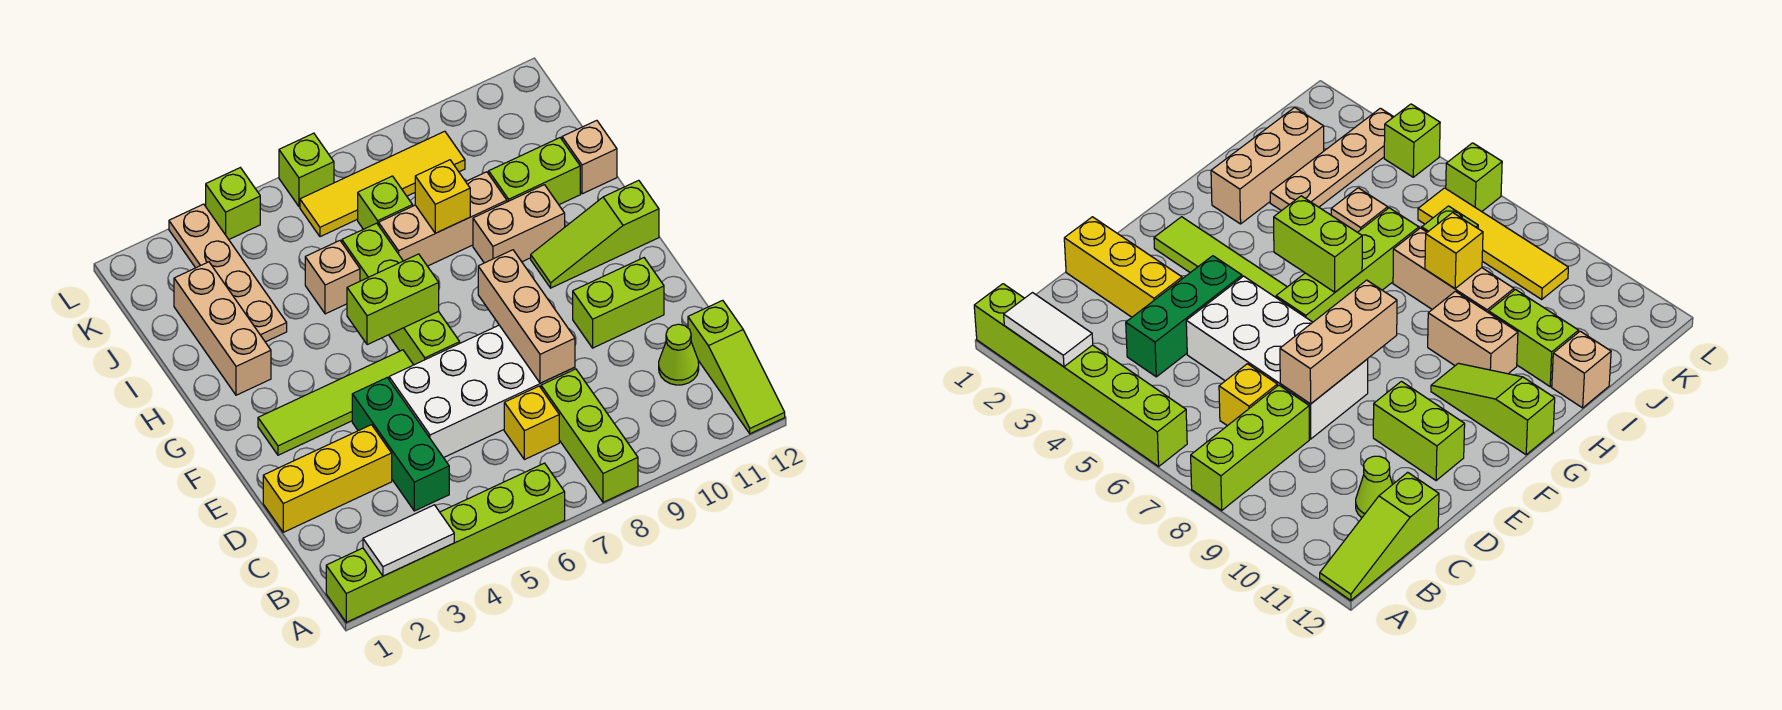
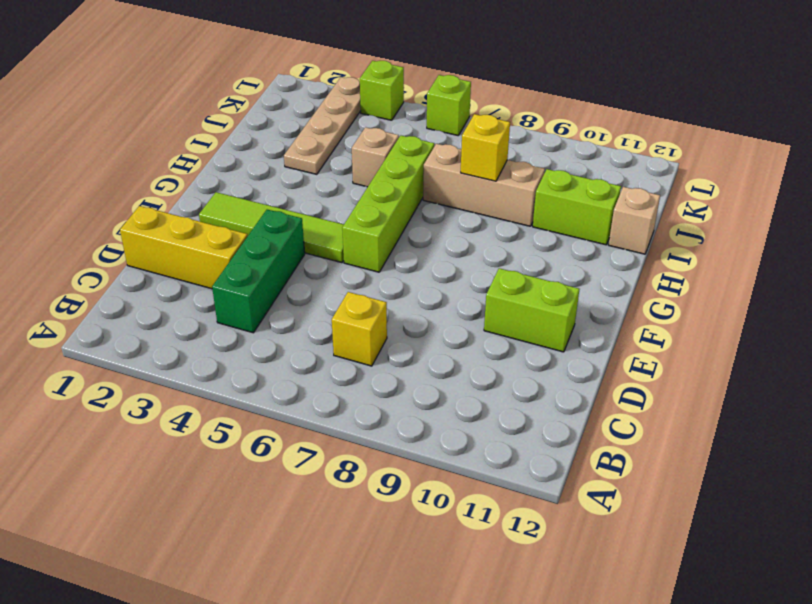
none -> lime 1x6 brick [326,463,565,622]
none -> lime 1x3 brick [541,369,638,502]
none -> lime 1x3 slope [688,300,785,434]

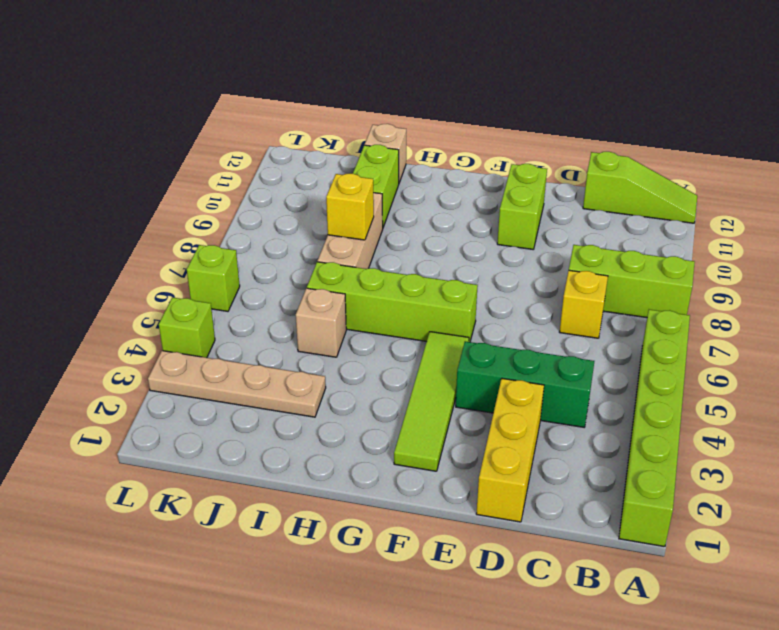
none -> lime 1x1 cone [659,324,699,385]
none -> white 2x4 brick [389,325,575,458]
none -> lime 1x3 slope [531,180,659,288]

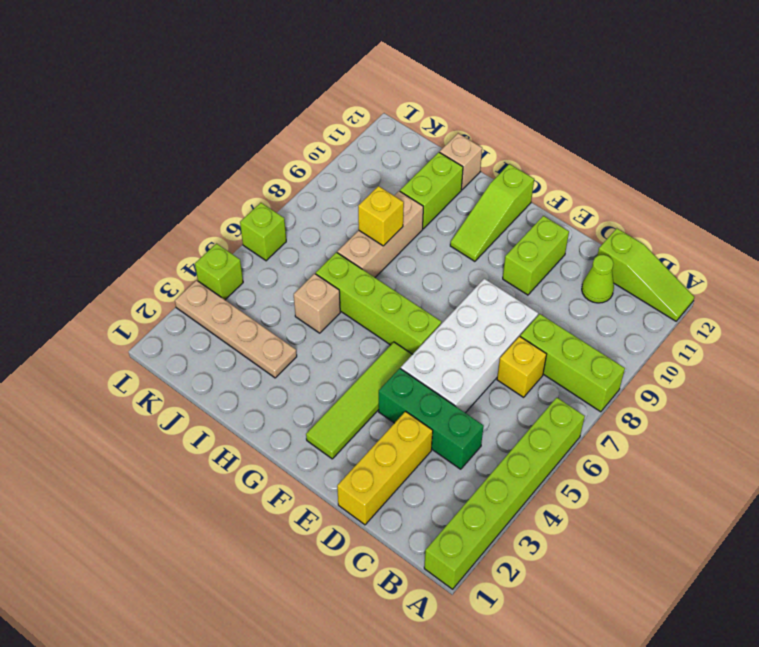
none -> tan 1x3 brick [174,262,271,395]
none -> tan 1x2 brick [473,185,565,263]
none -> lime 1x1 brick [358,176,413,229]

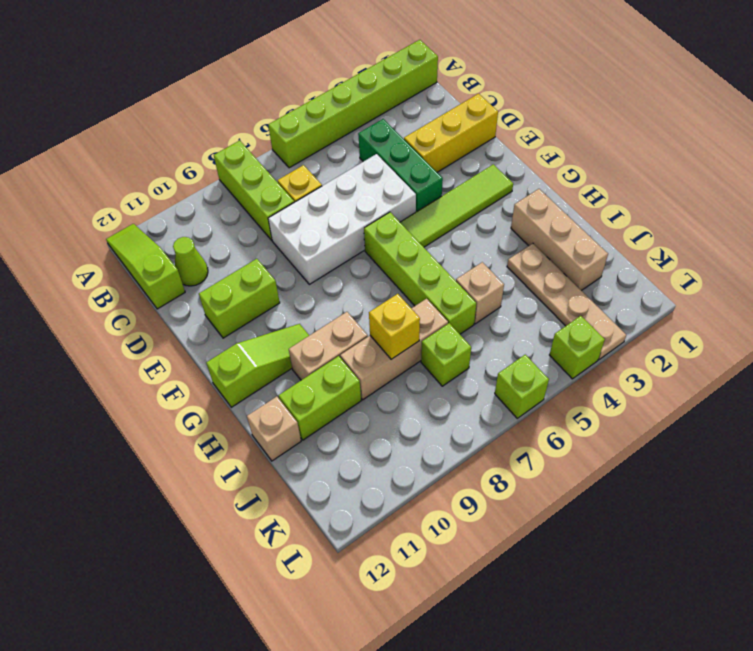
none -> yellow 1x4 tile [300,131,465,237]
none -> white 1x2 tile [363,505,454,576]
none -> tan 1x3 brick [478,250,575,383]

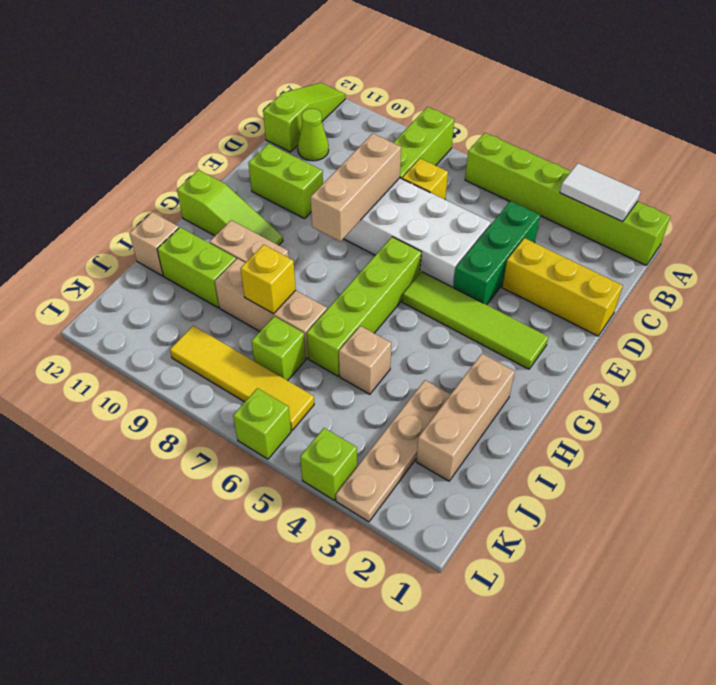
none -> lime 1x2 brick [347,254,439,345]

